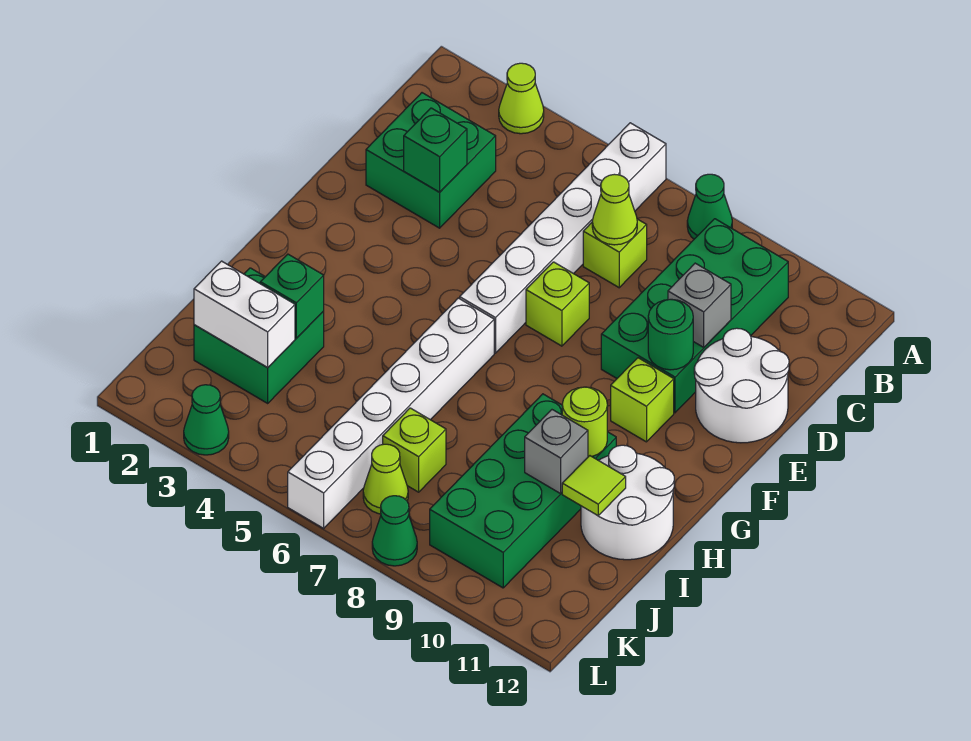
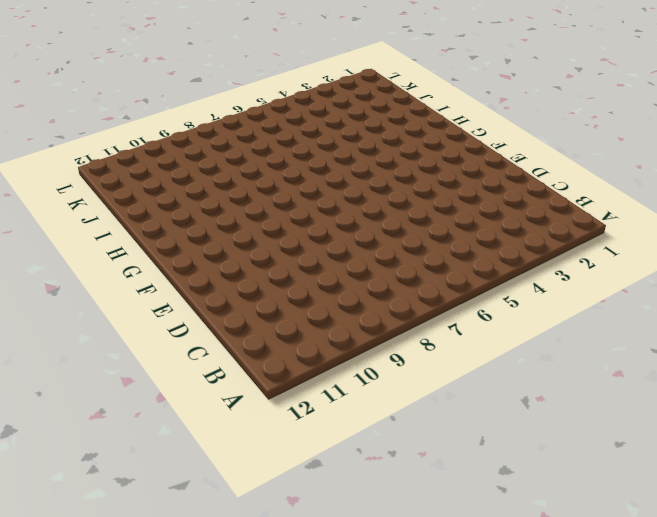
none -> lime 1x1 cone [499,63,544,134]
none -> white 1x6 brick [460,123,666,353]
none -> green 1x1 cone [687,174,732,239]

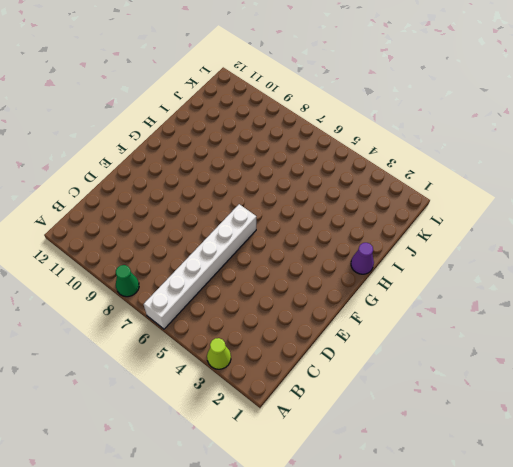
purple 1x1 cone [351,243,374,274] -> none
none -> green 2x4 brick [601,219,788,413]
none -> green 2x2 brick [366,93,496,228]
none -> lime 1x1 brick [583,219,647,288]

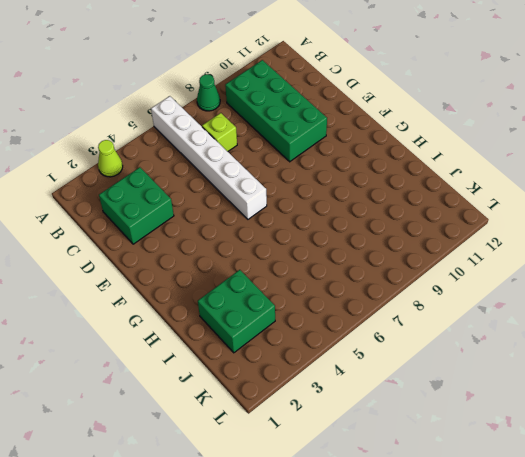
none -> white 2x2 round brick [694,328,789,443]
none -> lime 1x1 brick [526,262,589,346]
none -> lime 1x1 brick [611,358,674,442]

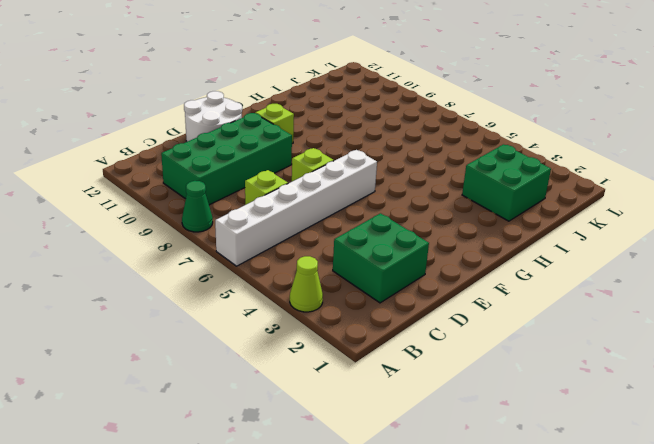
none -> white 1x6 brick [288,298,494,528]
none -> green 2x4 brick [430,394,616,588]
none -> white 2x2 round brick [581,445,674,560]

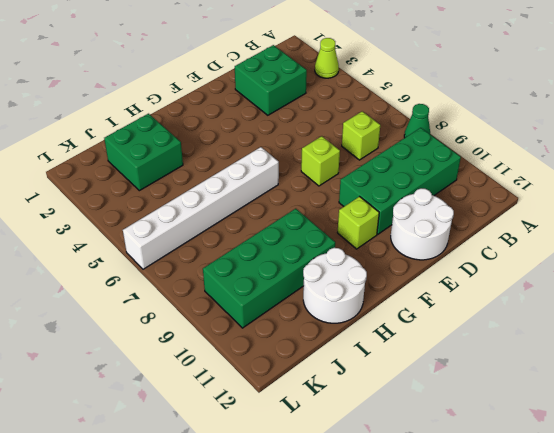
none -> white 1x6 brick [460,123,666,353]
none -> lime 1x1 brick [383,408,446,492]
none -> lime 1x1 cone [363,444,408,514]

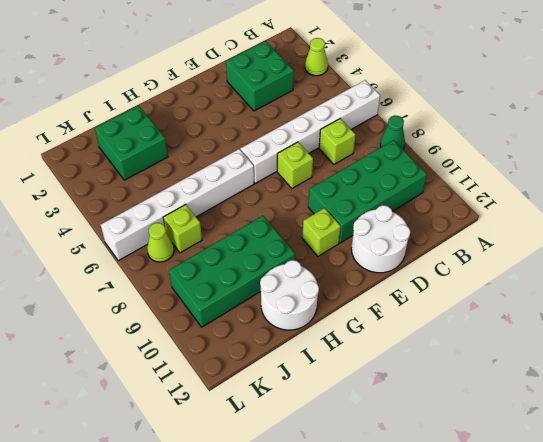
none -> green 1x1 cone [184,385,229,455]
none -> green 1x1 cone [372,496,417,566]
none -> lime 1x1 cone [592,174,637,245]

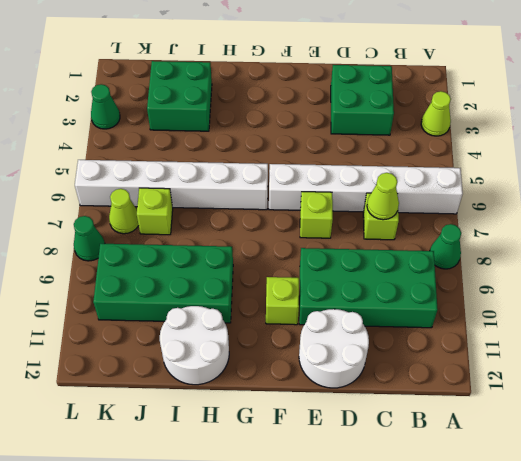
none -> green 1x1 brick [404,108,467,192]
none -> grey 1x1 brick [668,263,731,347]
none -> green 1x1 round brick [648,299,693,370]

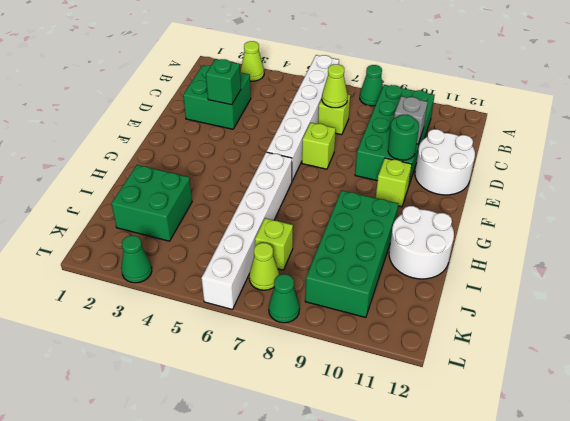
none -> lime 1x1 round brick [562,387,607,457]
none -> green 1x1 brick [260,254,324,338]
none -> grey 1x1 brick [525,410,588,494]

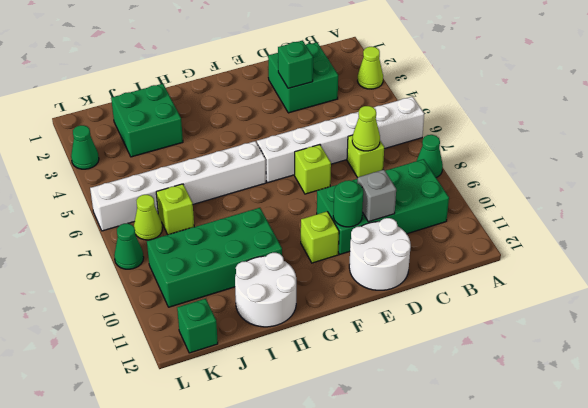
green 1x1 brick [177,299,218,353] -> green 1x1 brick moved to [260,254,324,338]
none -> lime 1x1 round brick [562,387,607,457]
none -> grey 1x1 brick [525,410,588,494]
none -> lime 1x1 tile [562,456,626,516]

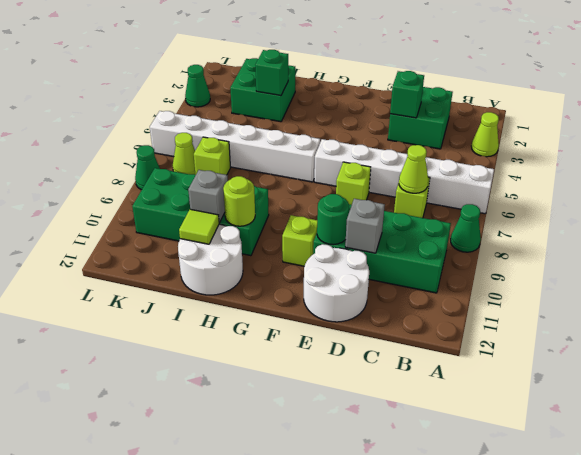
none -> white 1x2 brick [194,261,295,368]

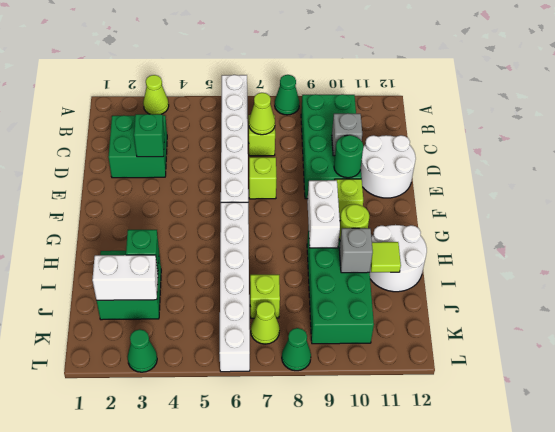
white 1x2 brick [307,180,340,248] -> none

